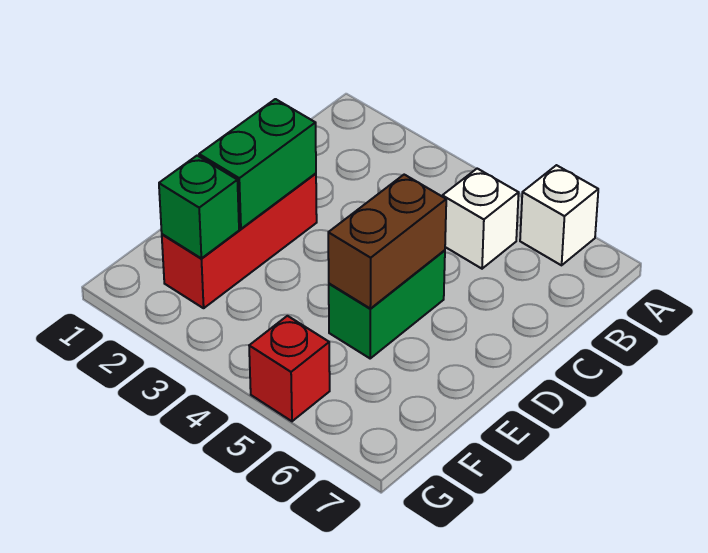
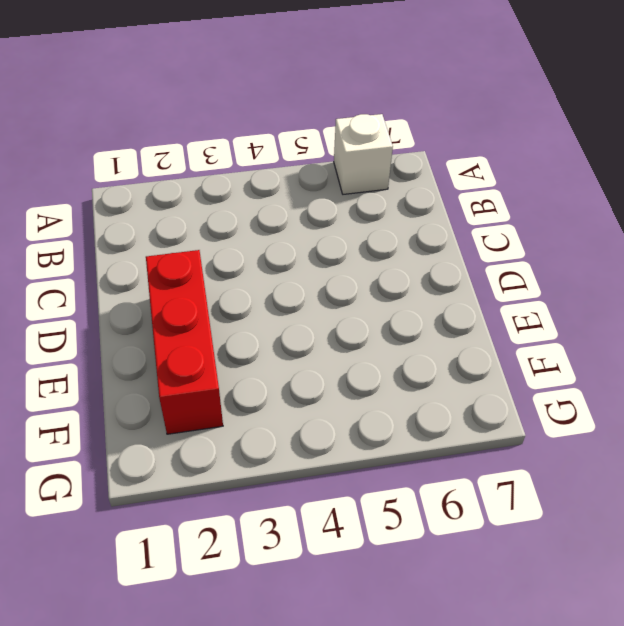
none -> white 1x1 brick [442,169,519,269]
none -> green 1x2 brick [329,250,445,358]

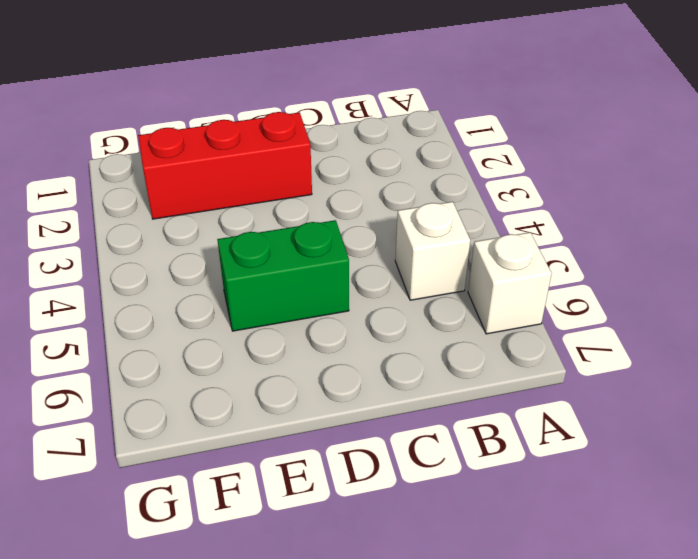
none -> red 1x1 brick [249,316,330,421]
none -> green 1x2 brick [199,99,316,229]

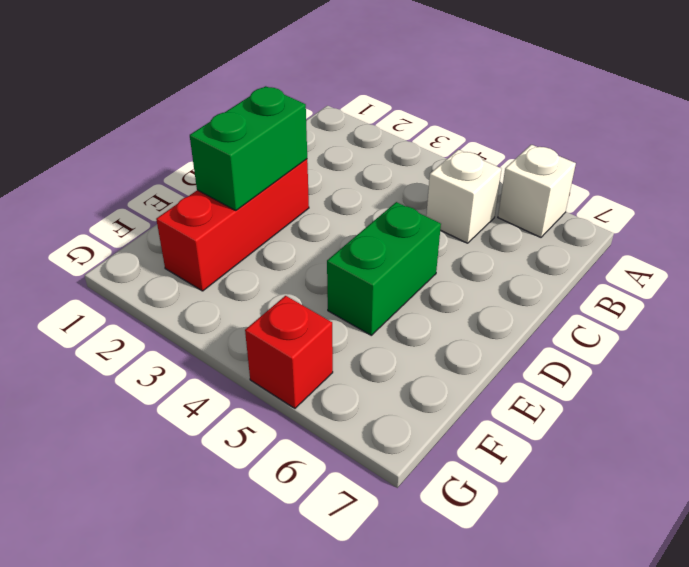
none -> brown 1x2 brick [328,175,446,309]
none -> green 1x1 brick [159,156,239,258]

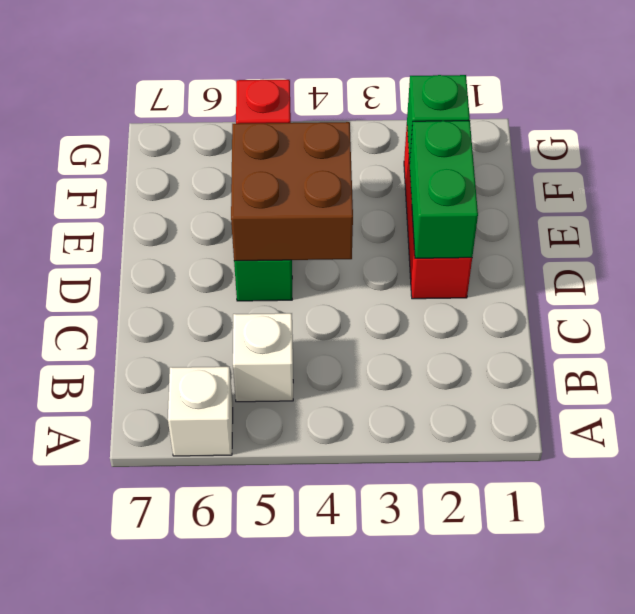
brown 2x2 brick [231,122,353,261] -> brown 1x2 brick [328,175,446,309]

